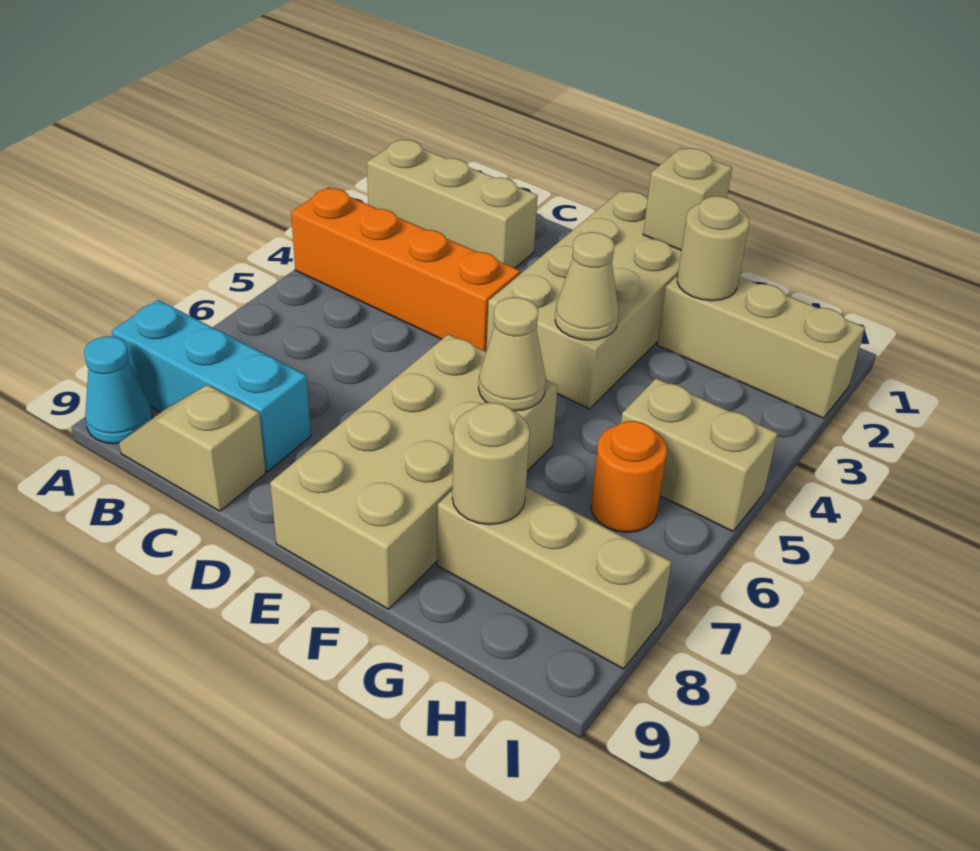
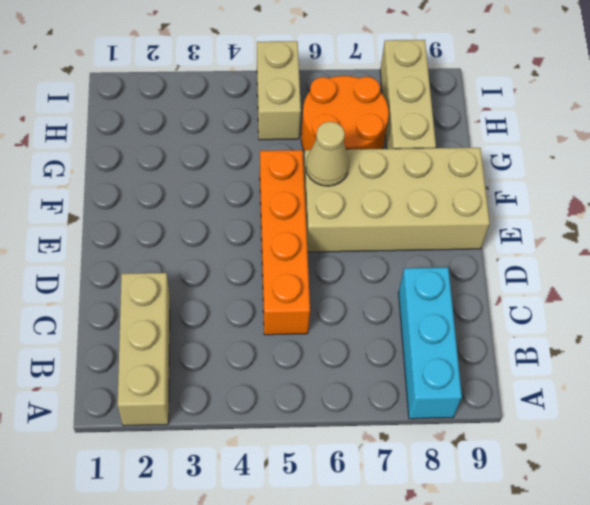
orange 1x4 brick [260,150,310,335] -> orange 1x4 brick moved to [291,187,520,352]
orange 2x2 round brick [301,76,389,152] -> orange 1x1 round brick [591,421,667,532]
none -> cyan 1x1 cone [84,336,152,444]
none -> tan 1x2 slope [119,385,266,511]
none -> tan 2x4 brick [486,191,681,409]

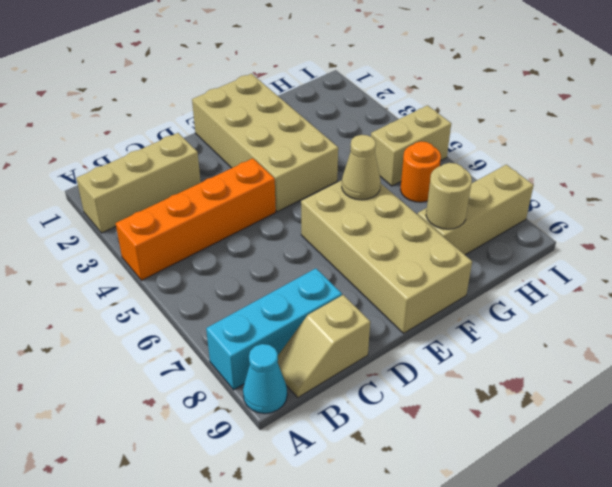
none -> tan 1x3 brick [657,275,865,418]
none -> tan 1x1 brick [643,148,732,250]
none -> tan 1x1 cone [555,232,619,340]

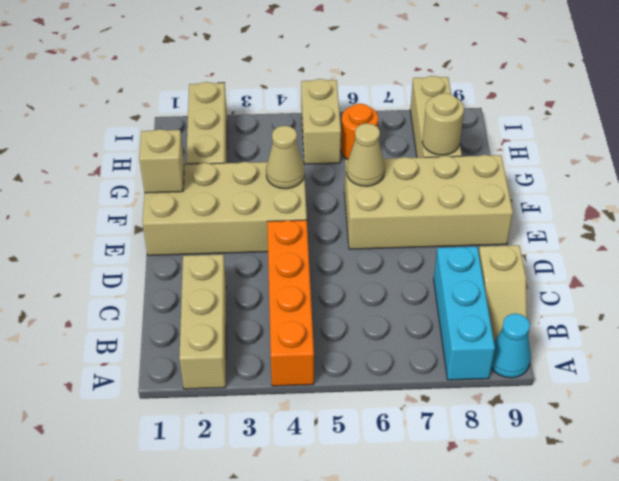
none -> tan 1x1 round brick [677,196,749,301]

